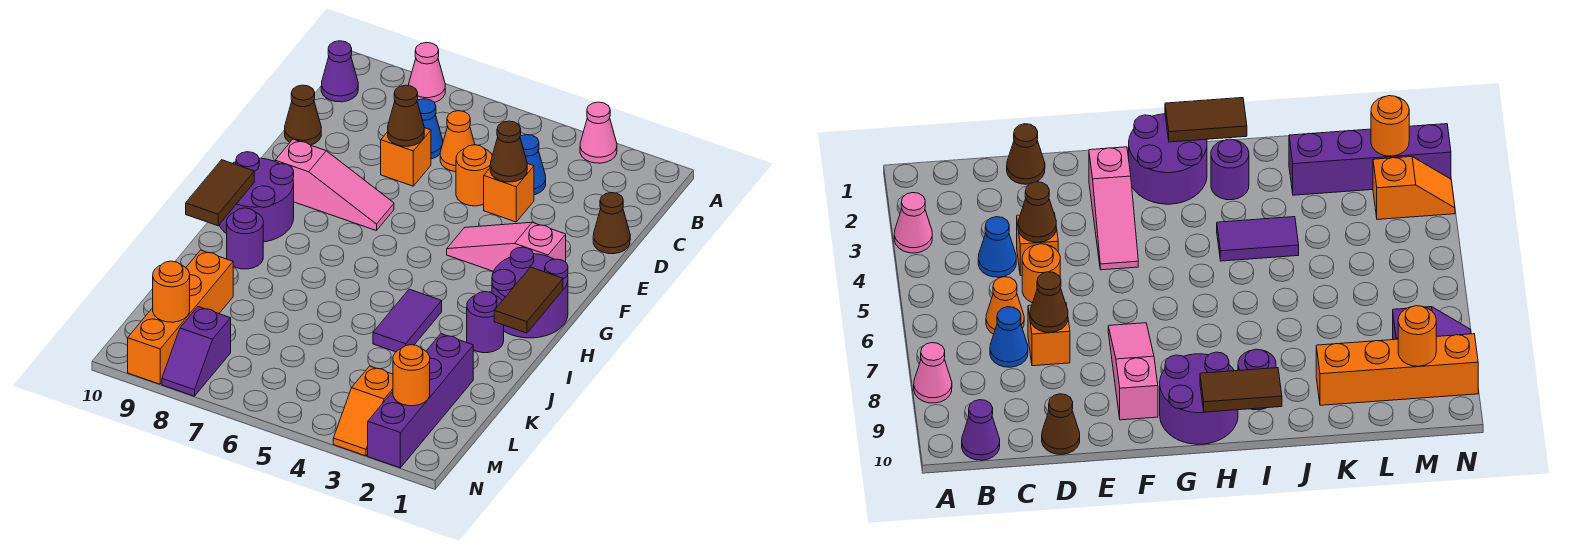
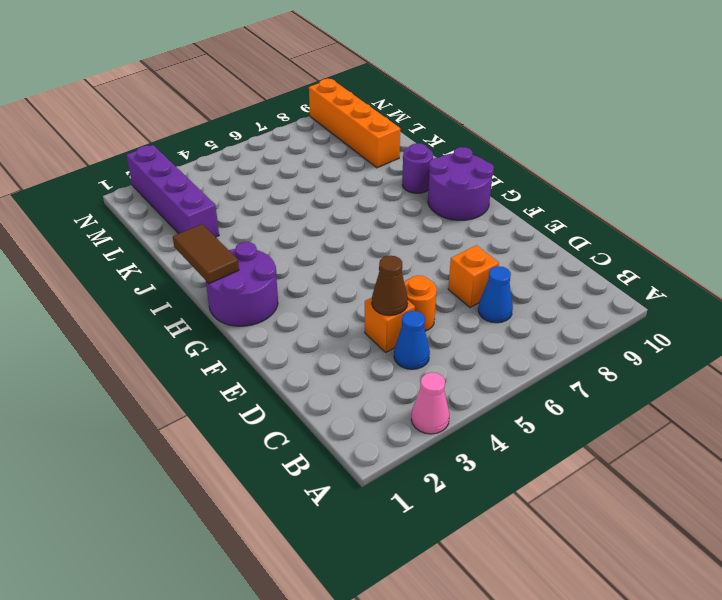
none -> pink 1x1 cone [409,43,445,103]
none -> purple 1x1 cone [321,41,358,102]
none -> orange 1x1 cone [440,111,475,172]

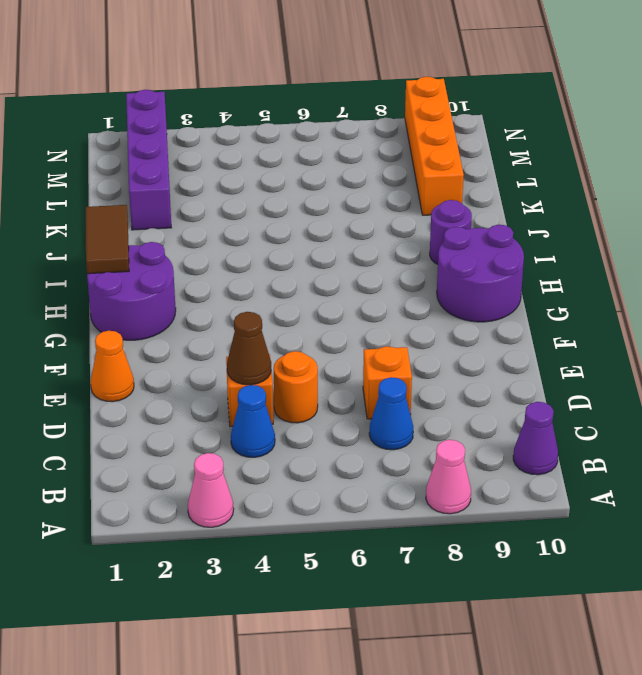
orange 1x1 cone [91,331,134,402] -> orange 1x1 cone moved to [440,111,475,172]
none -> brown 1x1 cone [593,193,630,254]
none -> brown 1x1 cone [285,85,321,145]
none -> pink 1x3 slope [447,222,566,271]

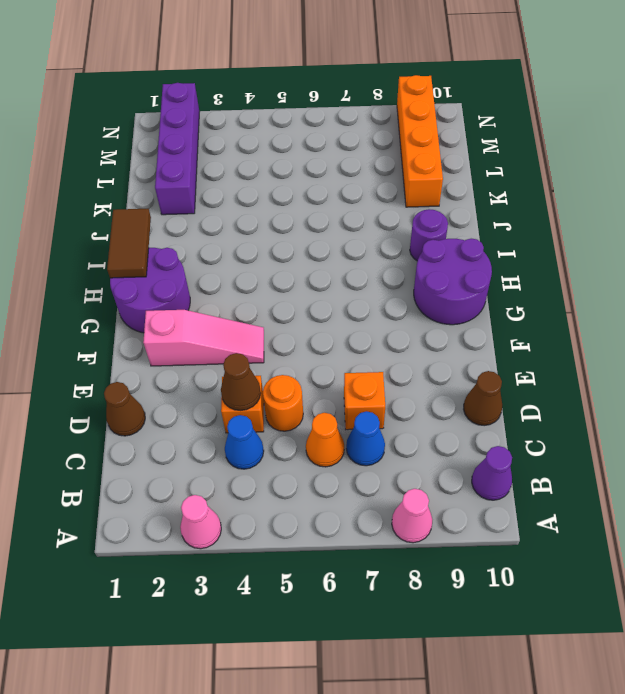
none -> pink 1x3 slope [275,139,394,231]
none -> purple 1x1 round brick [467,292,504,353]
none -> purple 1x2 tile [373,289,442,352]

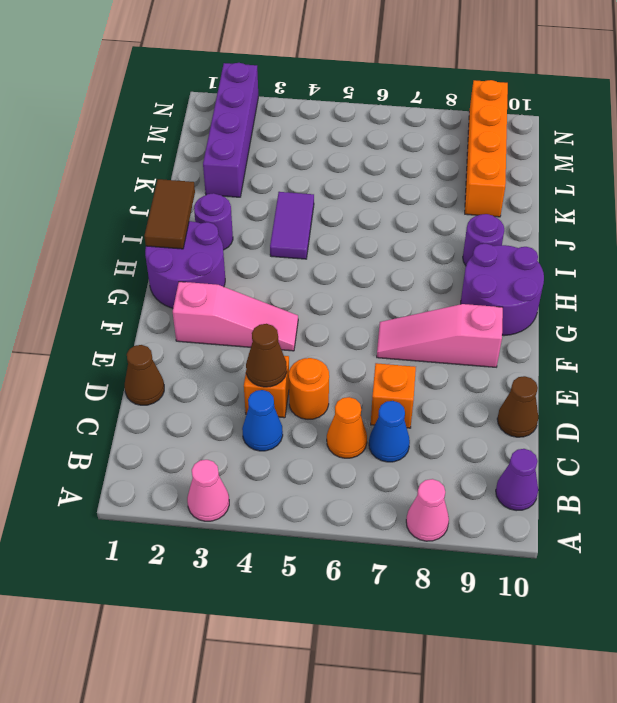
none -> orange 1x2 slope [333,366,393,456]
none -> purple 1x2 slope [162,307,231,396]
none -> brown 1x1 cone [388,85,424,146]

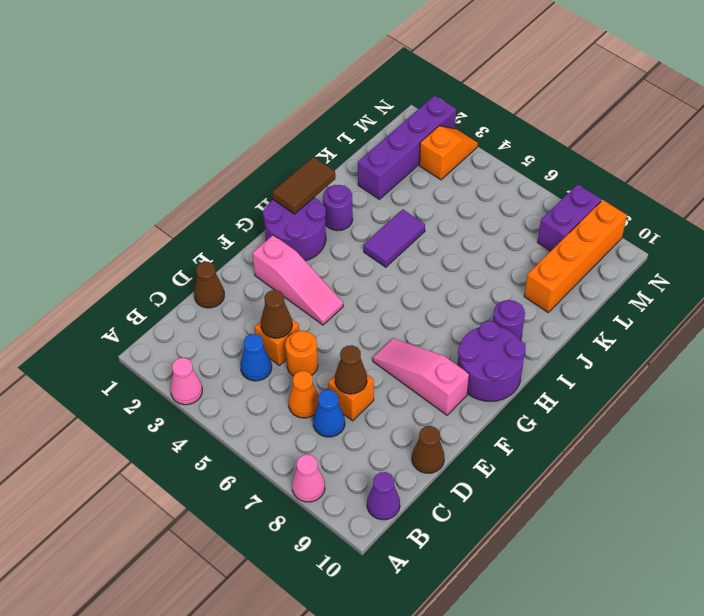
purple 1x2 brick [538,184,601,251] -> purple 1x2 slope [162,307,231,396]
none -> brown 1x2 tile [186,160,254,226]
none -> orange 1x1 round brick [393,345,430,406]
none -> orange 1x1 round brick [153,261,190,322]

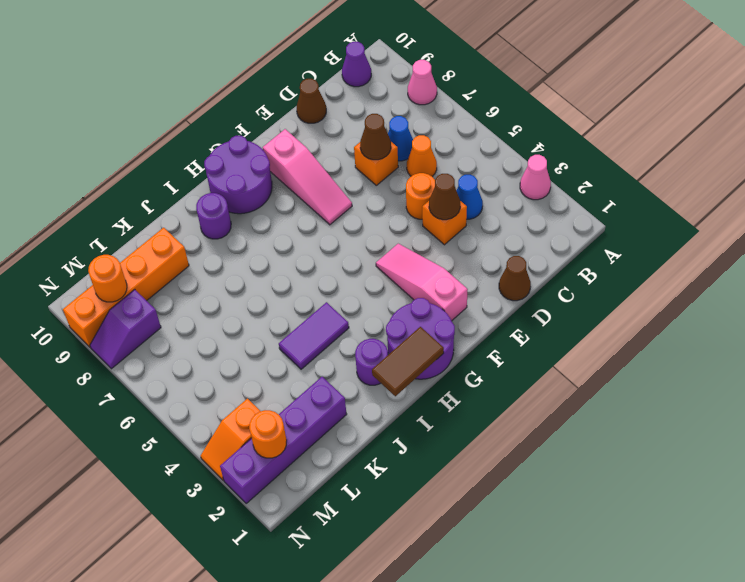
none -> brown 1x2 tile [186,160,254,226]

